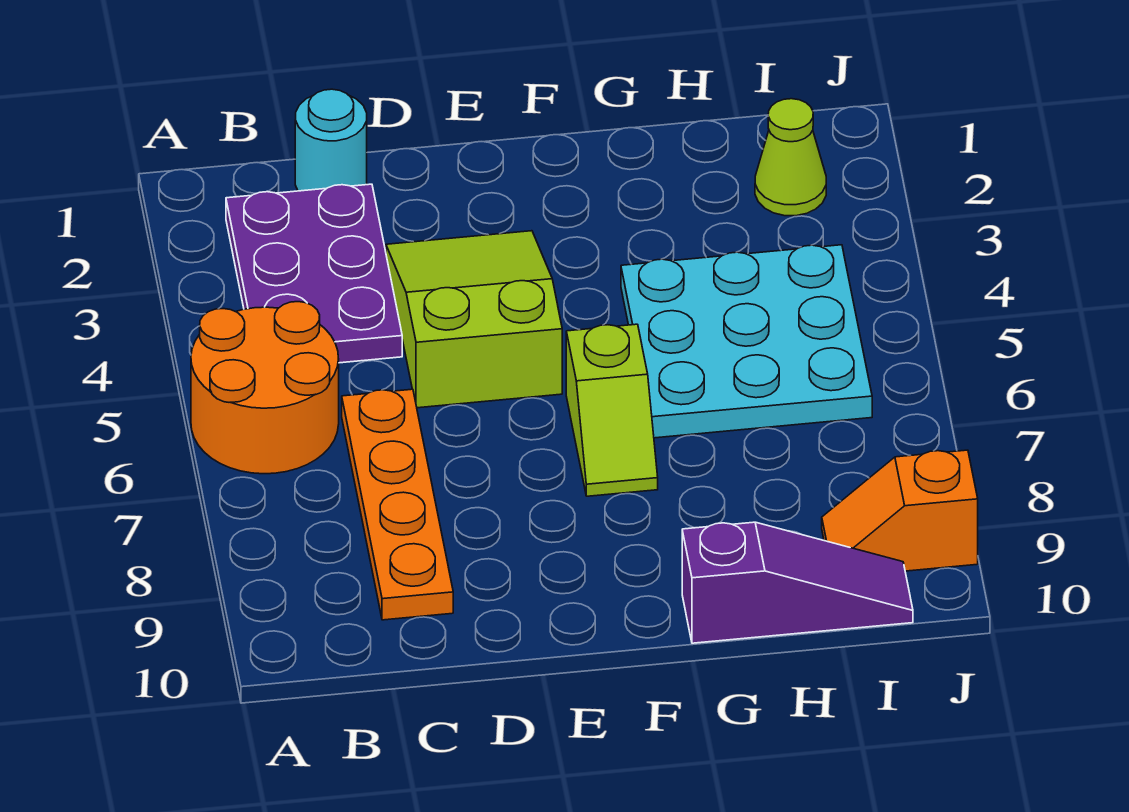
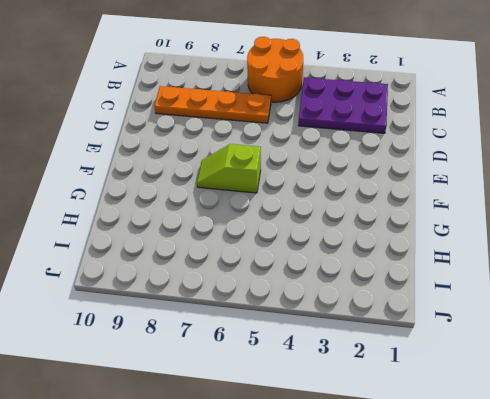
none -> cyan 1x1 round brick [295,89,367,191]
none -> lime 2x3 slope [386,231,562,408]

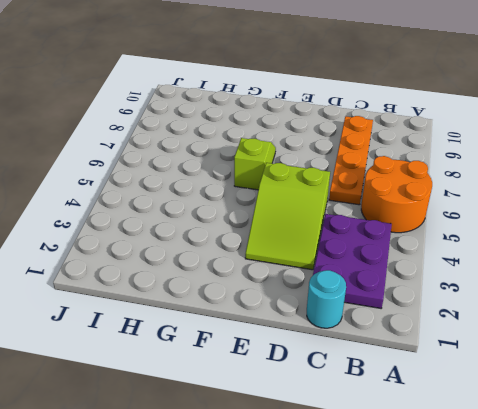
none -> cyan 3x3 plate [621,245,872,438]
none -> purple 1x3 slope [682,522,913,643]

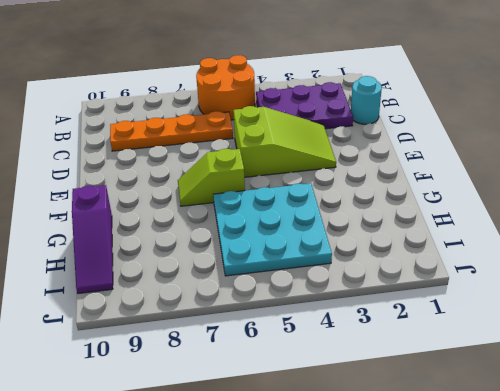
none -> lime 1x1 cone [755,99,826,216]
none -> orange 1x2 slope [822,450,978,571]

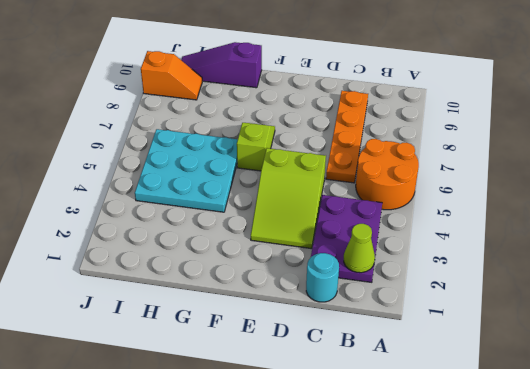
lime 1x1 cone [344,224,375,273] -> lime 1x1 cone moved to [755,99,826,216]

